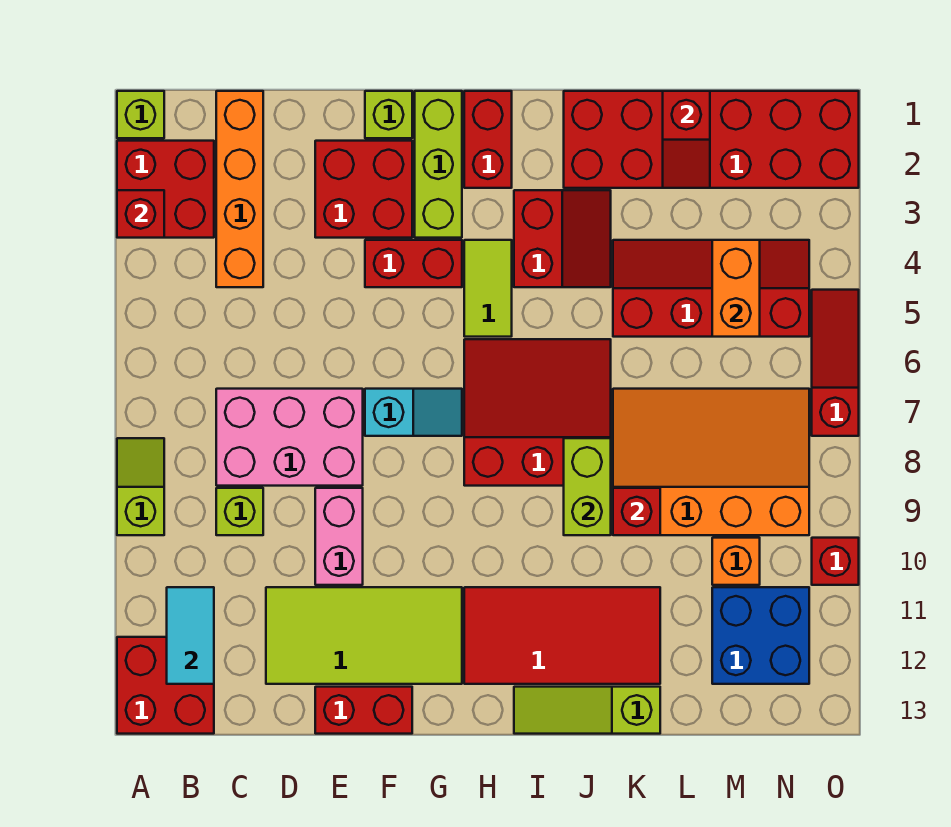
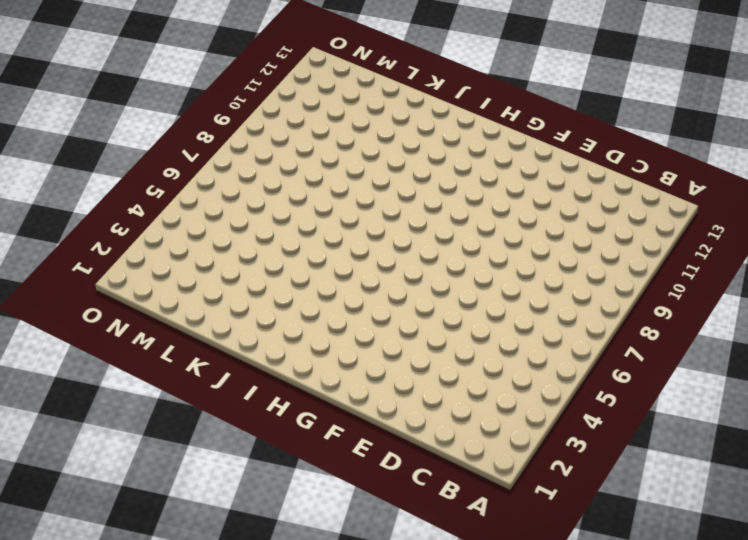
none -> lime 1x1 brick [117,91,164,138]
none -> red 2x2 brick [117,141,214,238]
none -> lime 1x2 slope [117,438,164,535]
none -> red 2x2 brick [117,637,214,734]

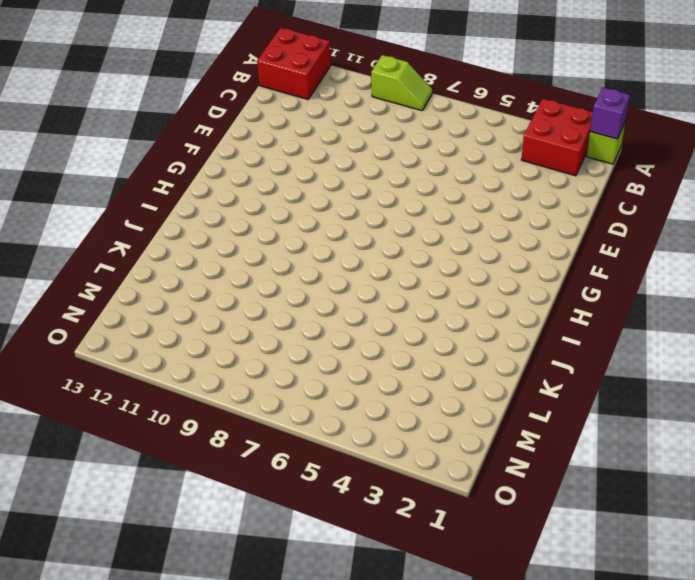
purple 1x1 brick [590,88,630,139] -> none
none -> orange 1x4 brick [216,91,263,287]
none -> pink 2x3 brick [216,389,363,486]
none -> lime 1x1 brick [216,488,263,535]
none -> lime 2x4 tile [266,587,462,684]

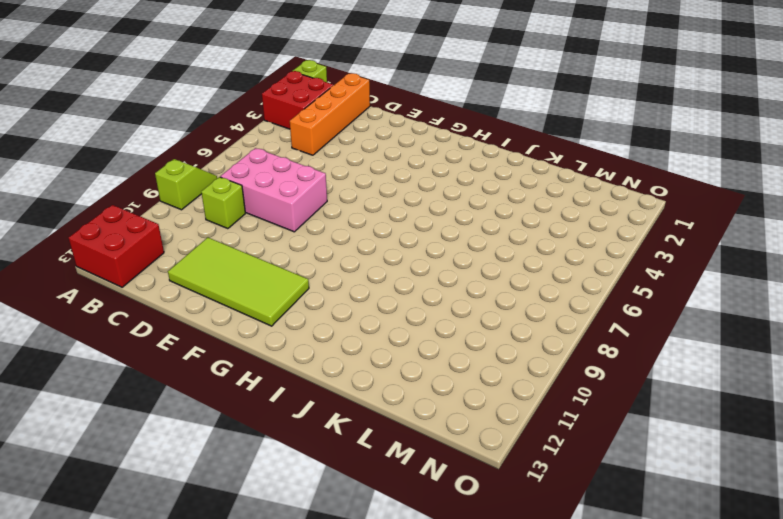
none -> red 2x2 brick [315,141,412,238]
none -> pink 1x2 brick [315,488,363,585]
none -> red 1x2 brick [315,687,412,734]
none -> lime 1x1 brick [365,91,412,138]

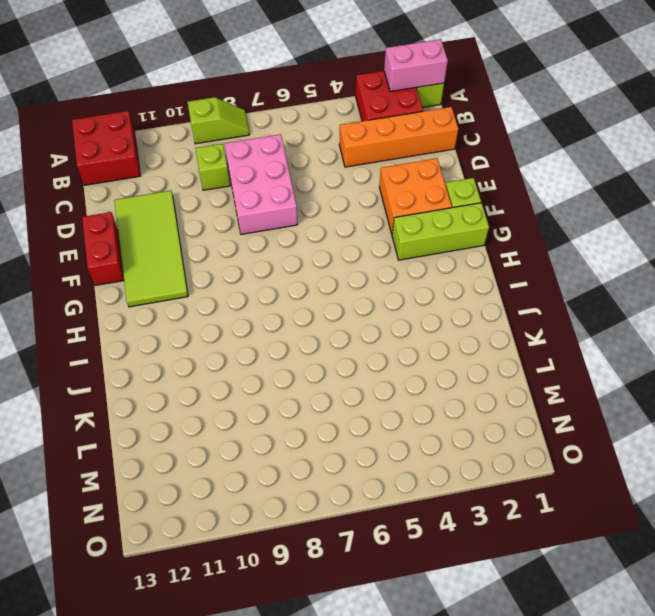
pink 1x2 brick [384,39,448,92] -> pink 1x2 brick moved to [315,488,363,585]
orange 2x2 brick [379,158,452,234] -> red 2x2 brick [315,141,412,238]
none -> red 1x2 brick [365,240,462,287]
none -> cyan 1x2 slope [365,389,462,436]
none -> red 1x2 brick [464,91,512,188]
none -> lime 1x2 tile [464,240,512,337]

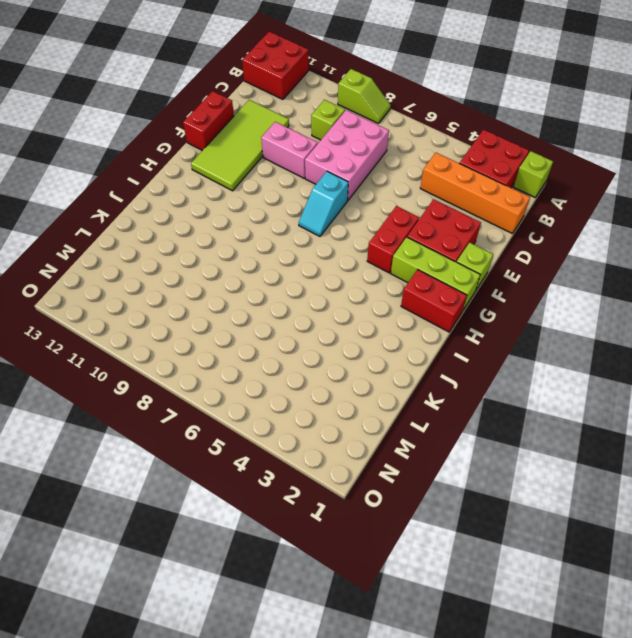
none -> lime 1x2 tile [464,240,512,337]
none -> red 3x3 slope [464,339,611,486]
none -> red 2x4 tile [464,587,660,684]
none -> red 2x2 slope [514,190,611,287]

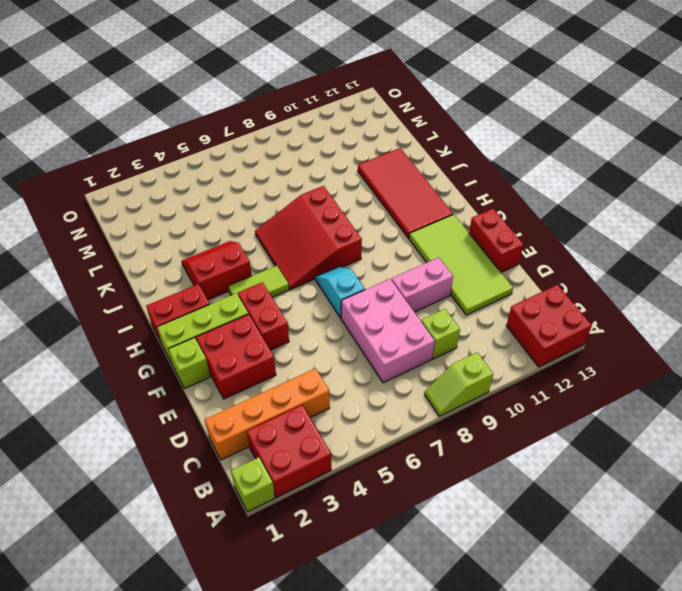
none -> lime 1x3 slope [514,687,660,734]
none -> red 2x6 brick [564,91,859,188]
none -> red 2x4 slope [613,240,809,337]
none -> orange 3x4 slope [613,389,809,535]

